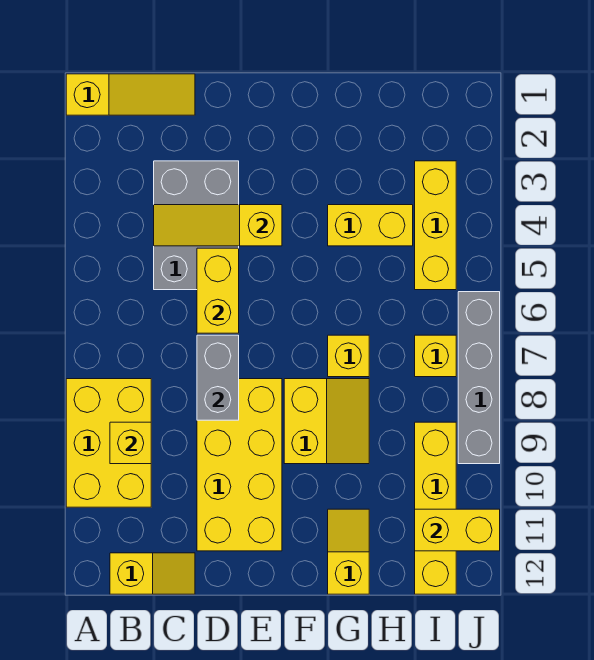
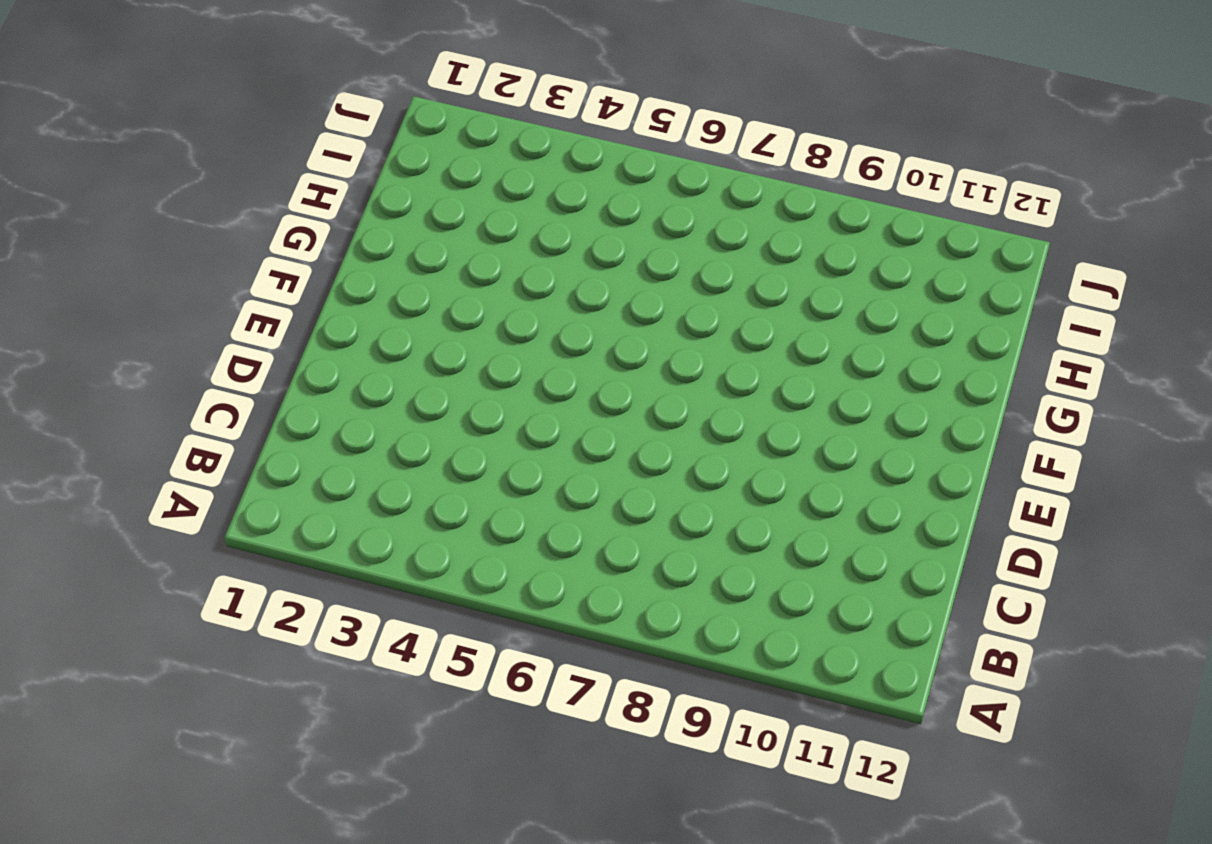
none -> yellow 1x3 slope [66,74,195,115]
none -> yellow 2x3 brick [66,379,151,507]
none -> yellow 1x2 slope [110,553,195,594]

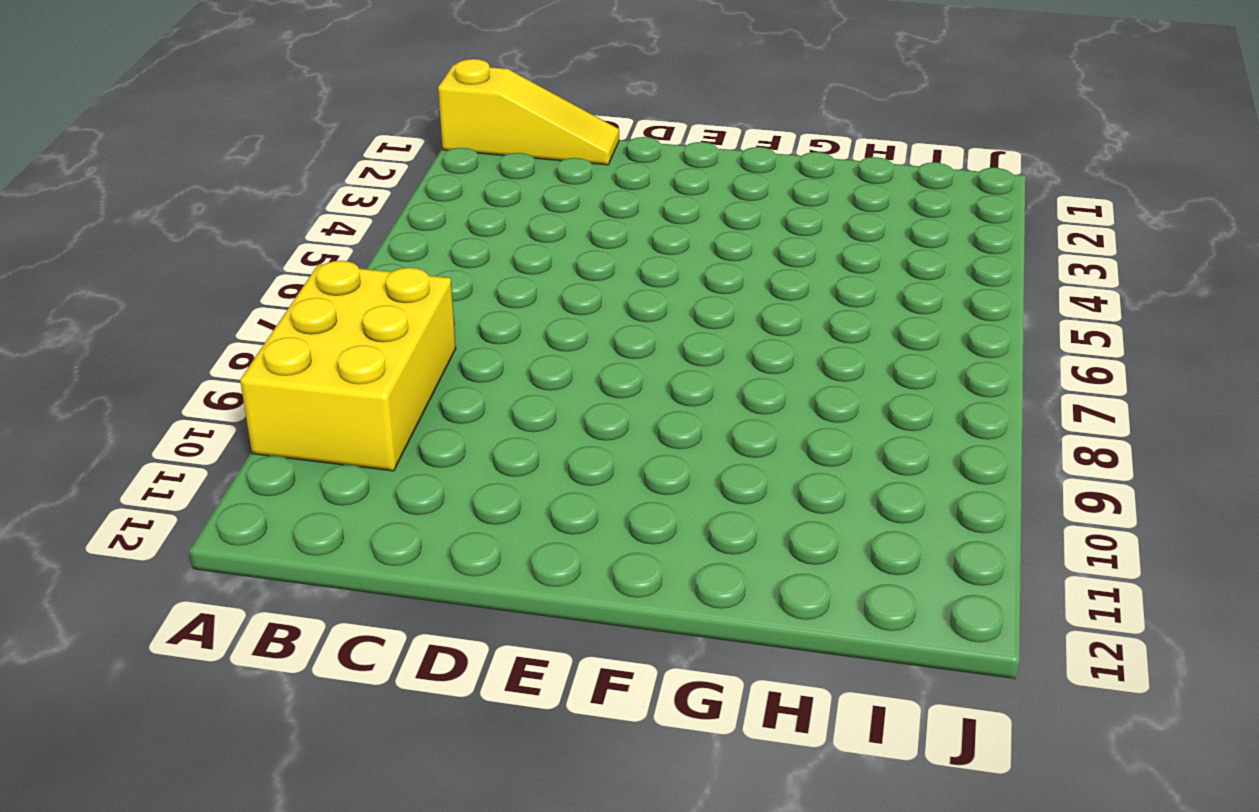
none -> yellow 1x2 slope [110,553,195,594]
none -> grey 2x3 brick [154,161,239,290]
none -> yellow 2x4 brick [197,379,282,551]

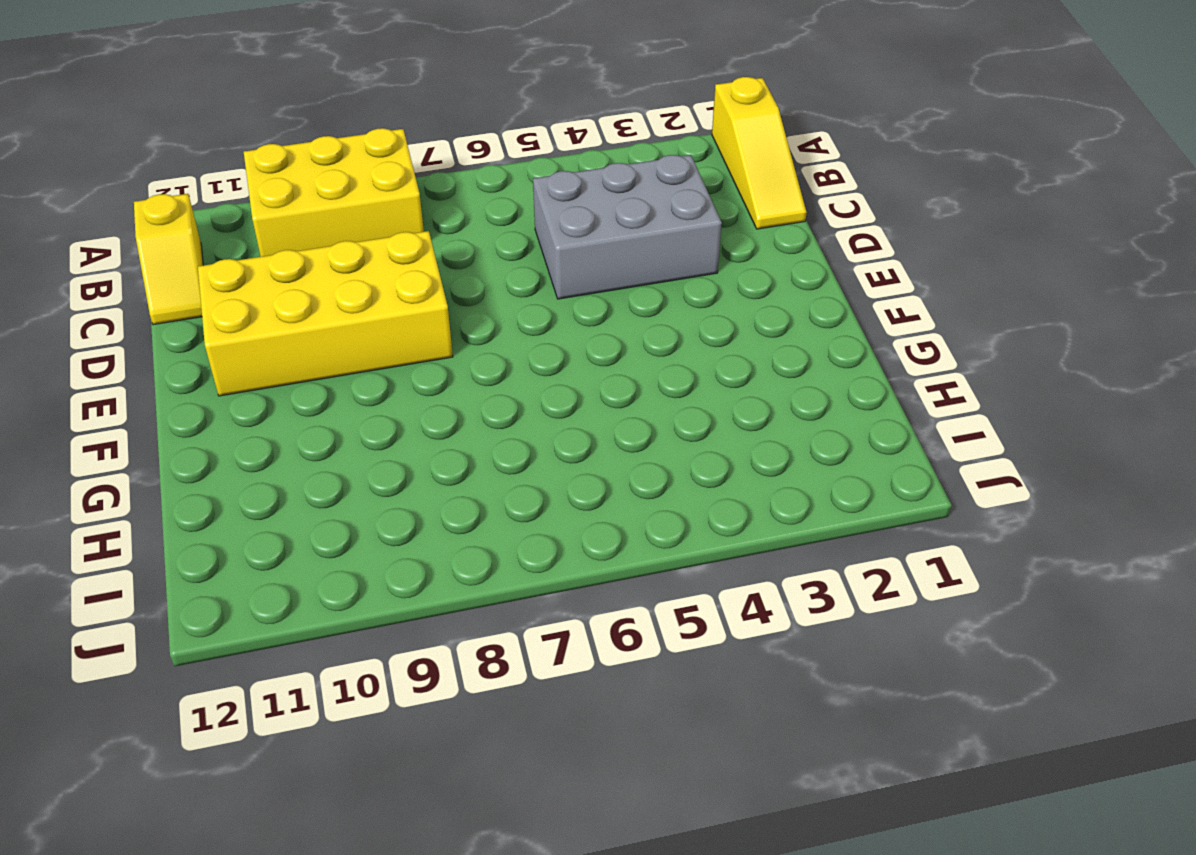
none -> yellow 2x2 slope [284,379,369,464]
none -> yellow 1x2 brick [328,205,413,246]
none -> yellow 1x1 brick [328,335,369,377]

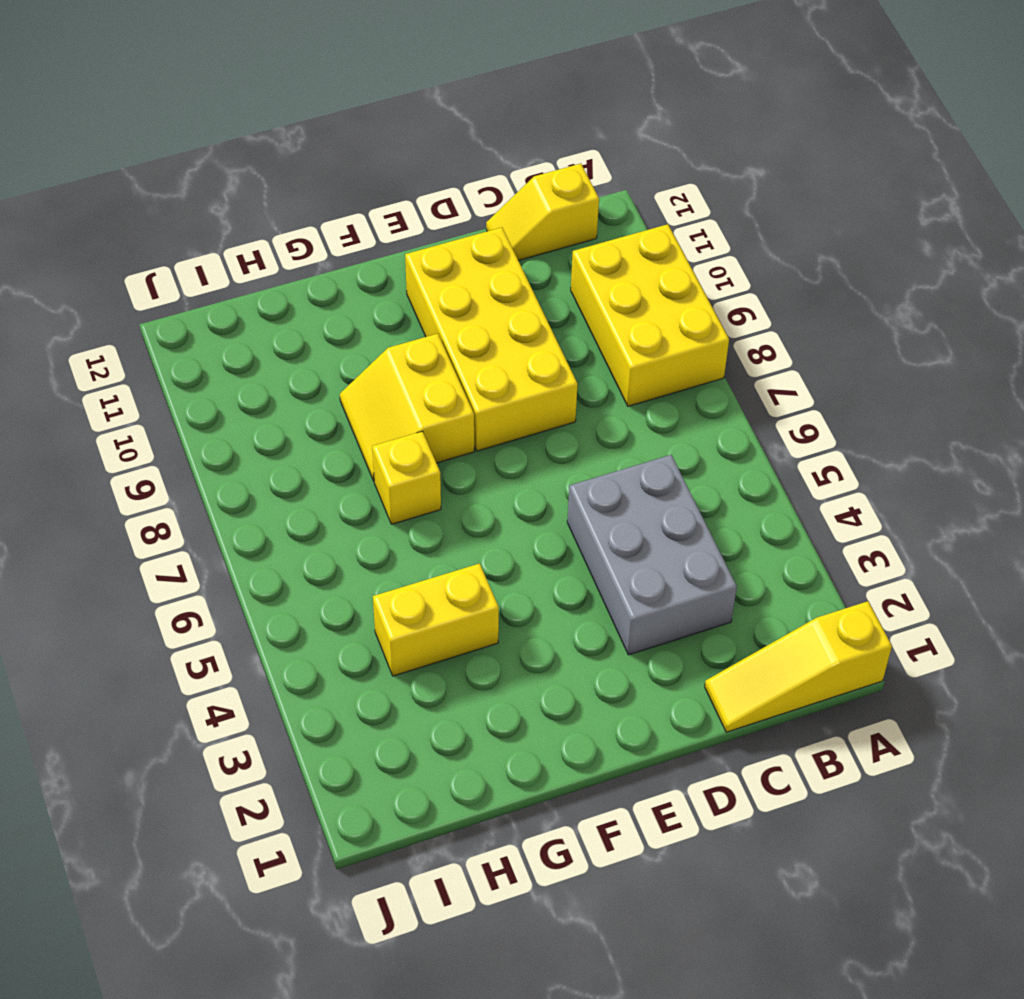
none -> yellow 1x2 slope [328,509,369,594]
none -> yellow 1x3 brick [415,161,456,290]
none -> yellow 1x1 brick [415,335,456,377]

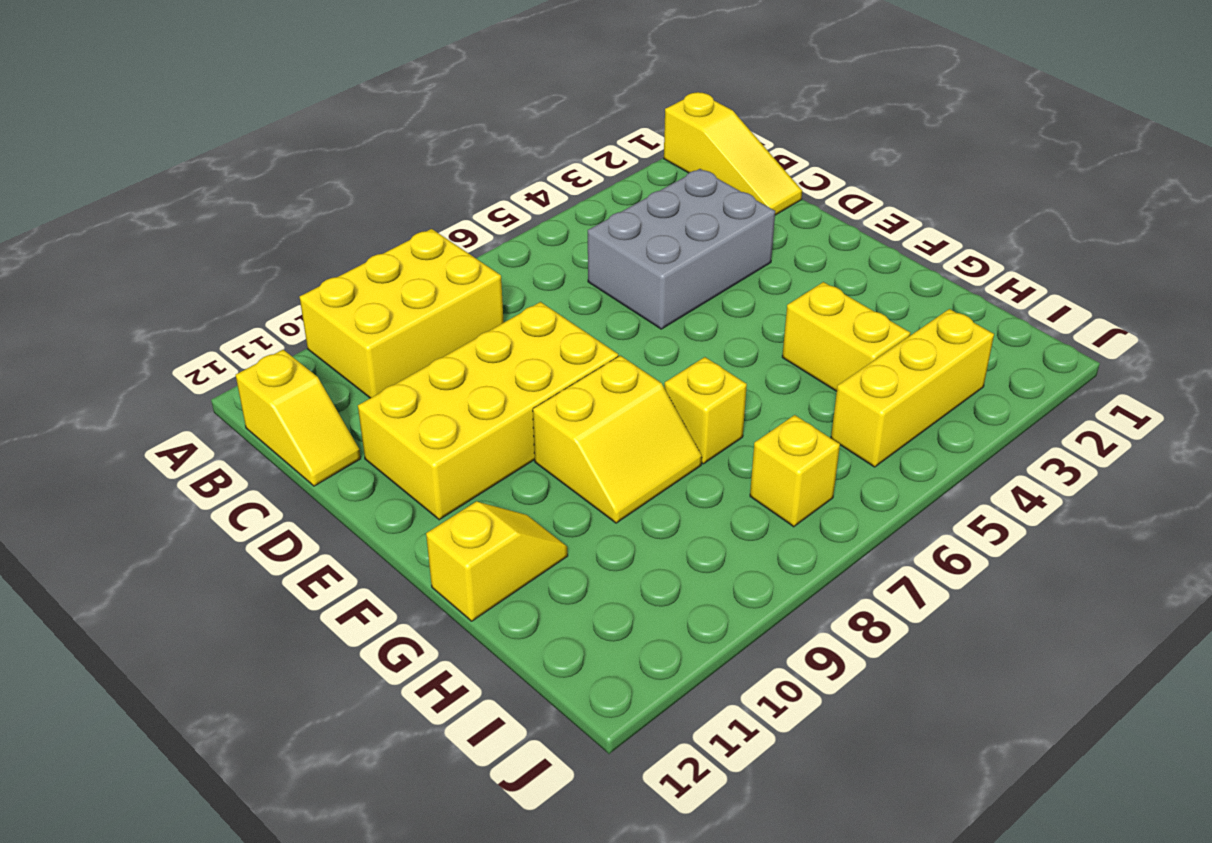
none -> yellow 1x4 brick [415,422,456,594]
none -> grey 1x4 brick [458,292,500,464]
none -> yellow 1x1 brick [110,422,151,464]

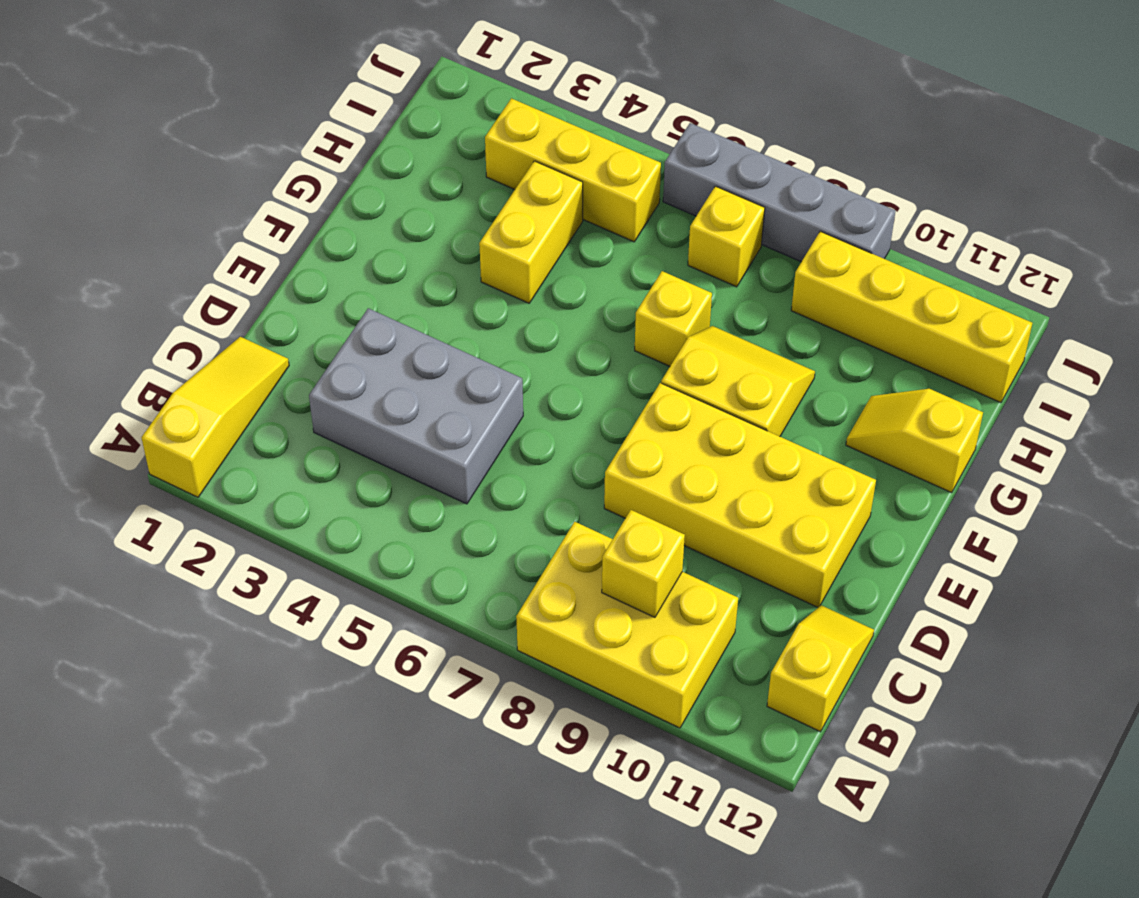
none -> yellow 1x3 slope [154,205,282,246]
none -> yellow 1x2 brick [197,248,239,333]
none -> grey 1x2 brick [197,335,239,420]

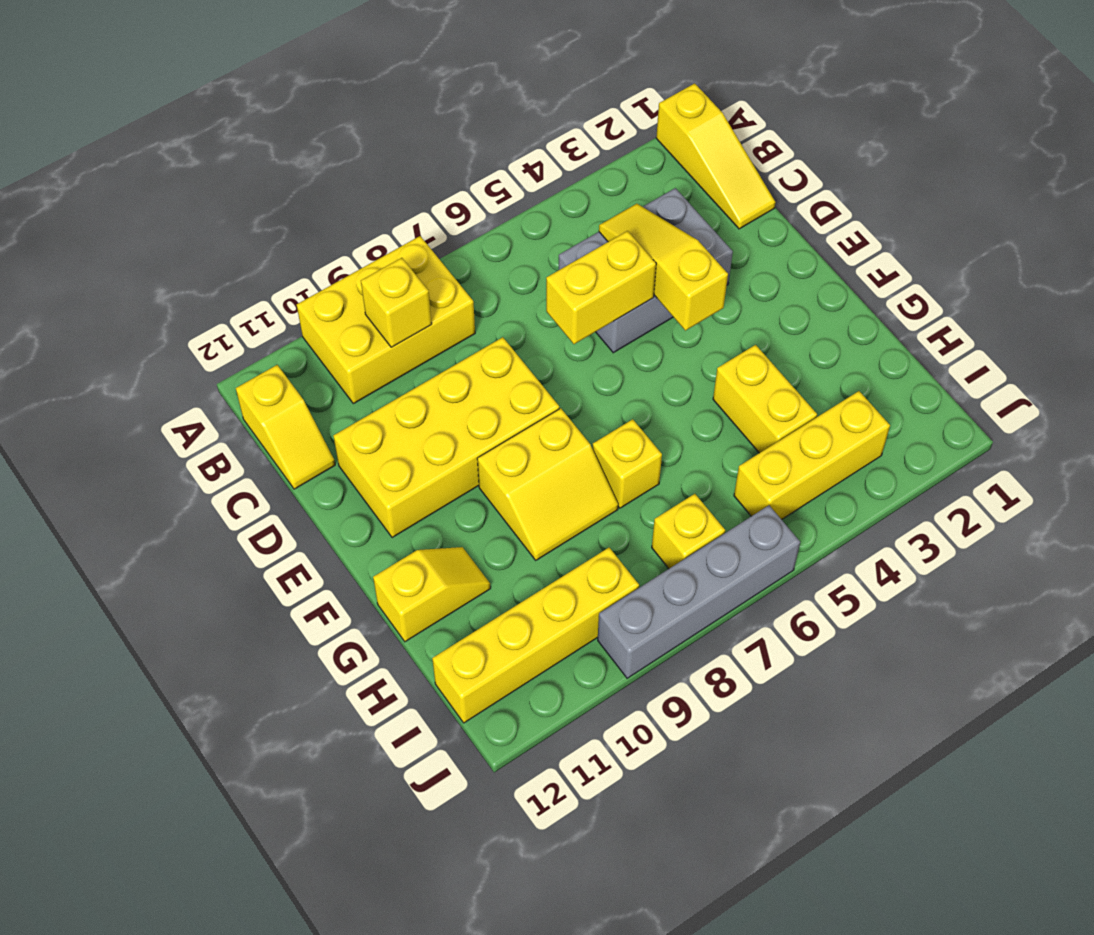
none -> grey 1x2 brick [197,335,239,420]
none -> yellow 1x2 brick [415,509,500,551]

